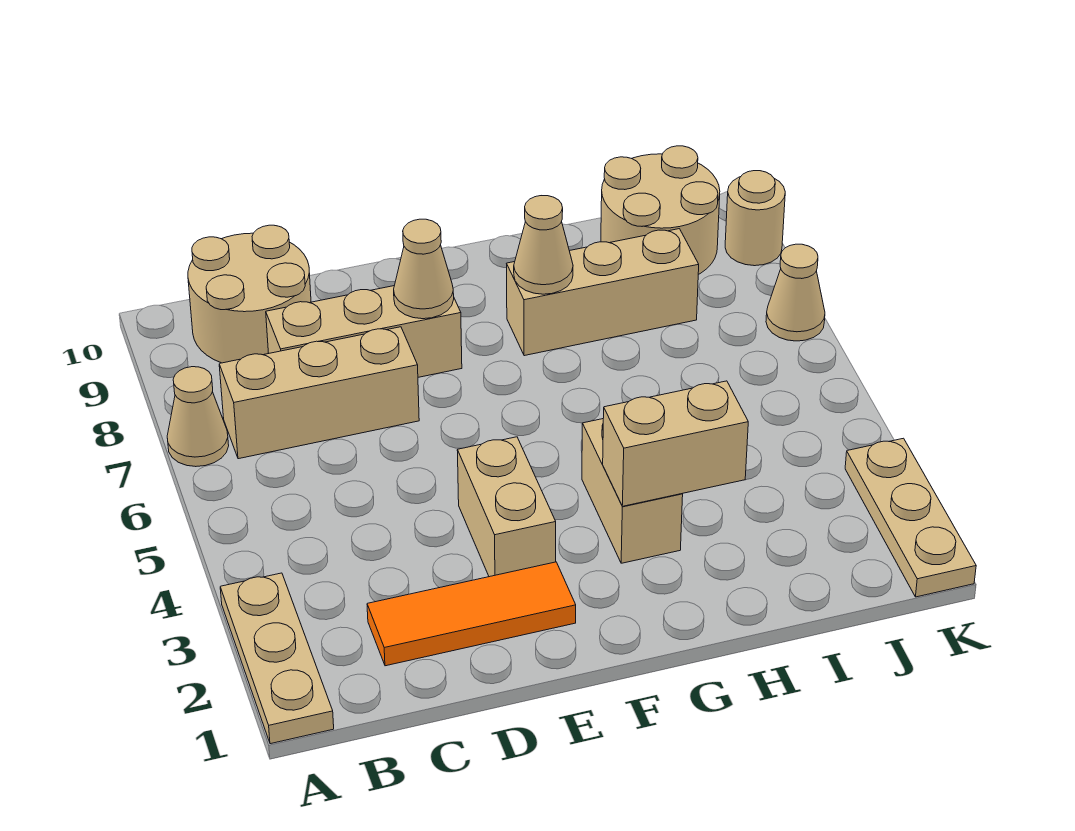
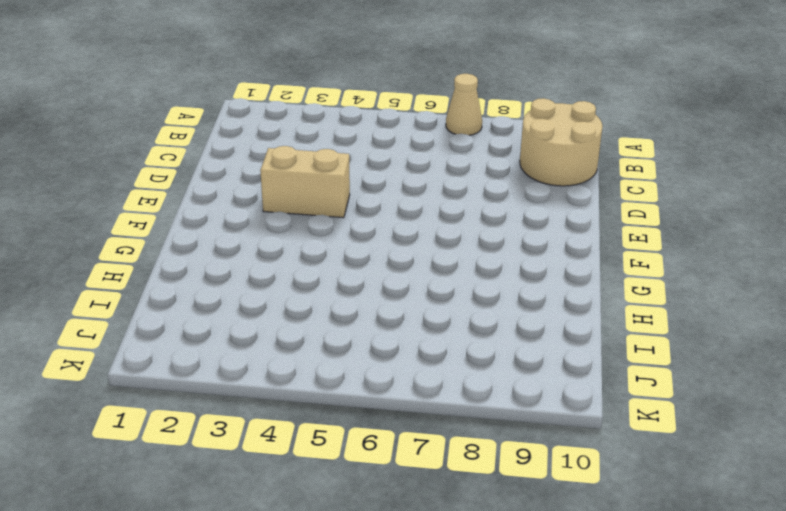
none -> tan 1x3 plate [220,573,334,744]
none -> tan 1x3 brick [219,327,419,459]
none -> orange 1x3 tile [367,562,576,666]

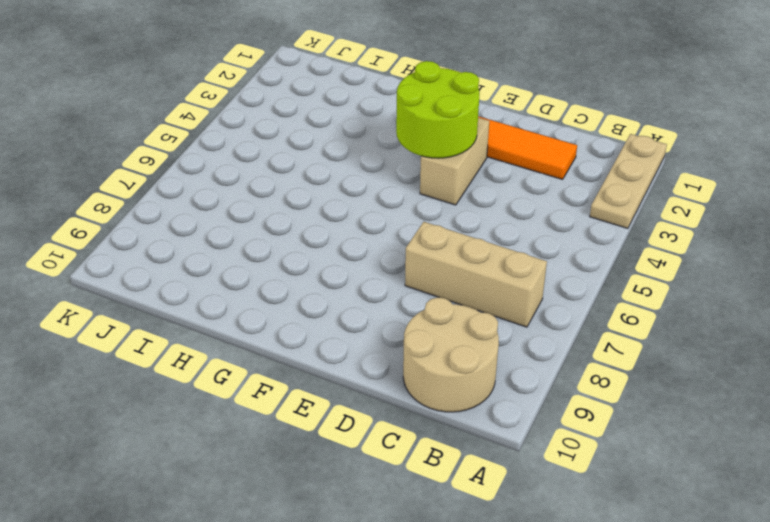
lime 2x2 round brick [396,61,479,158] -> none
none -> tan 1x1 cone [167,367,229,467]
none -> tan 1x3 brick [266,286,462,377]
none -> tan 1x2 brick [582,419,683,563]

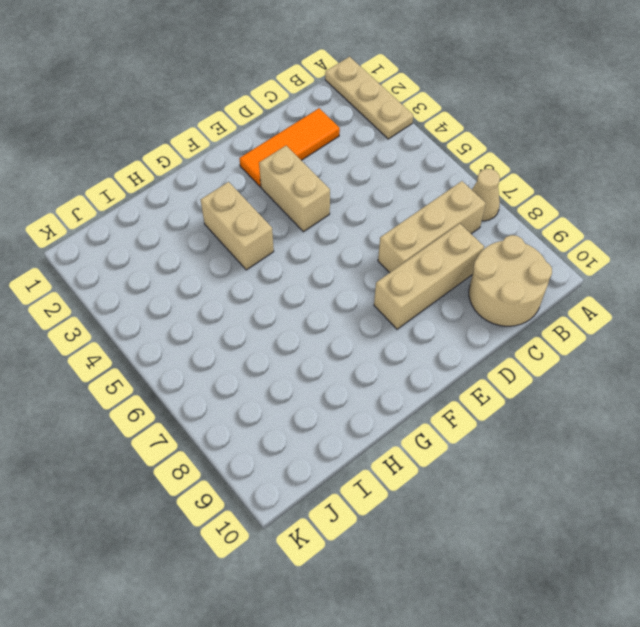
none -> tan 1x3 brick [507,229,699,356]
none -> tan 2x2 round brick [601,146,720,275]
none -> tan 1x3 plate [845,438,976,597]

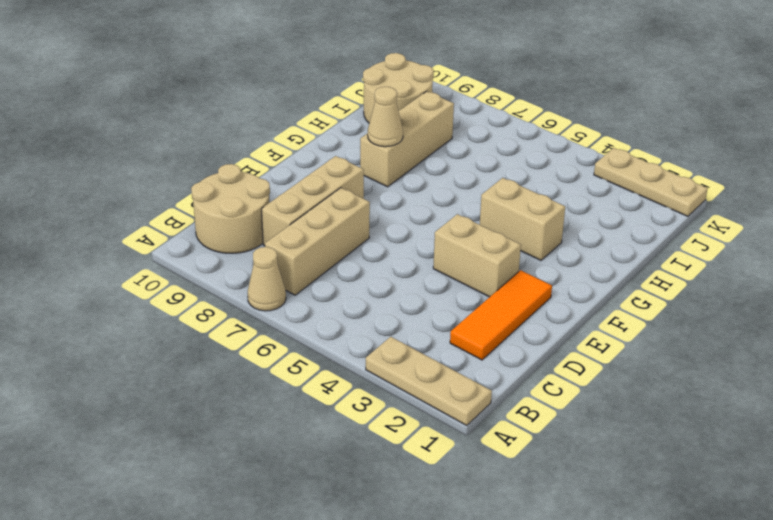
none -> tan 1x1 cone [766,244,825,341]
none -> tan 1x1 round brick [725,171,785,266]
none -> tan 1x1 cone [394,219,454,319]

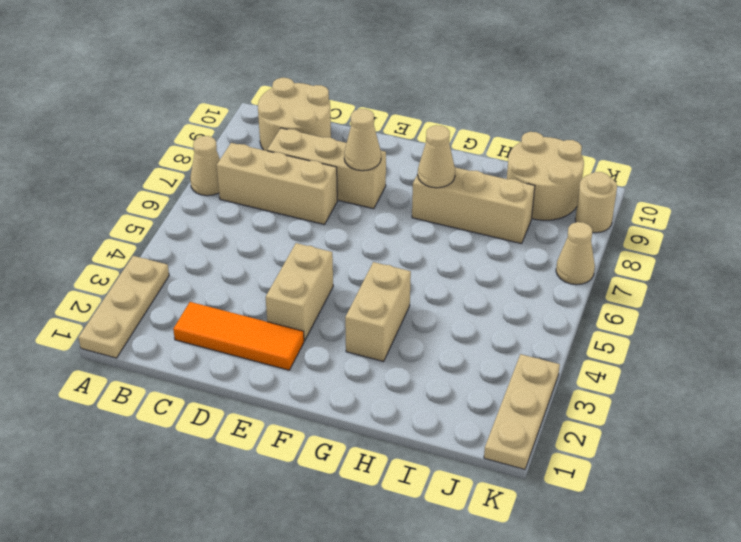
none -> tan 1x2 brick [603,381,748,506]

